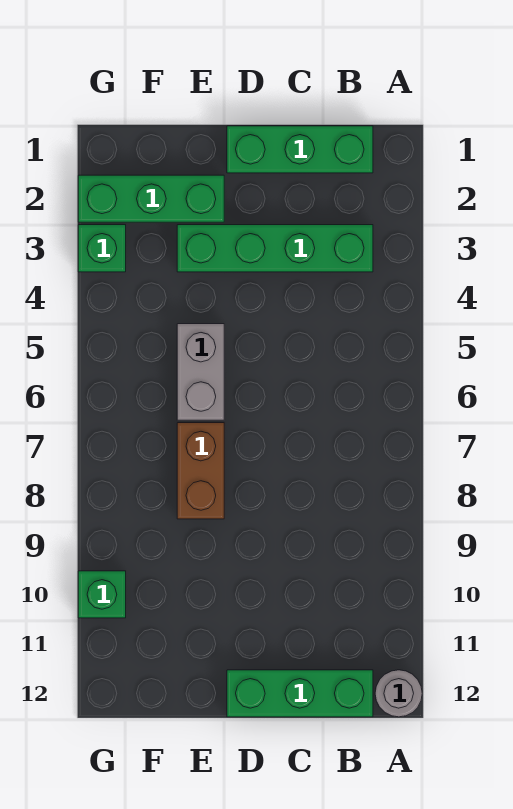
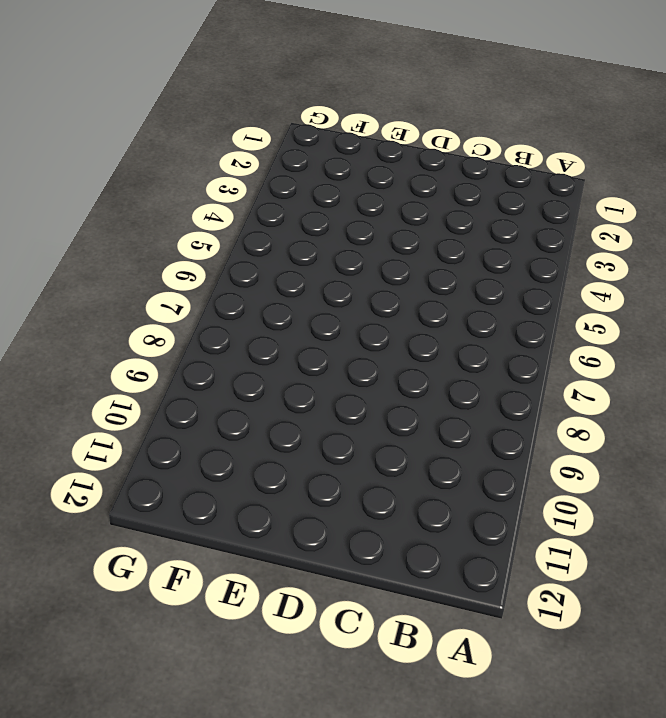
none -> grey 1x1 round brick [375,670,422,717]
none -> green 1x3 brick [227,126,373,173]

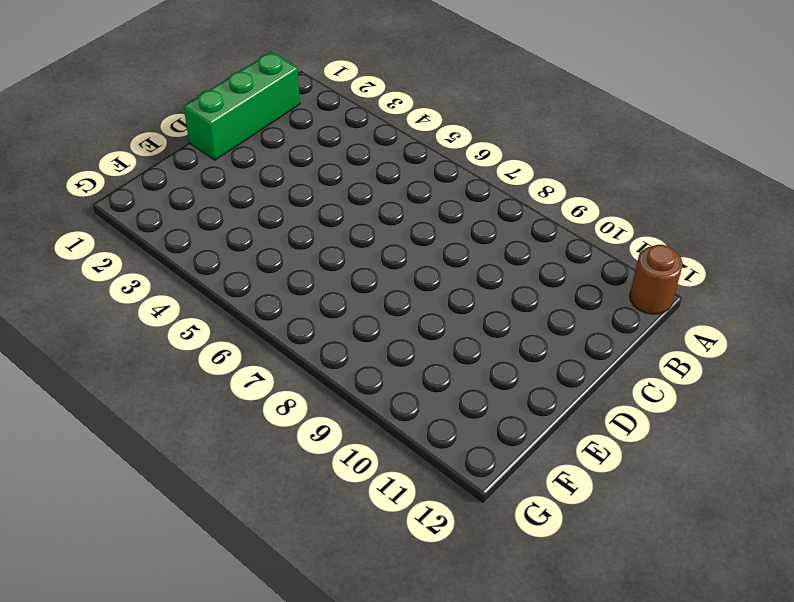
brown 1x1 round brick [630,245,683,314] -> grey 1x1 round brick [375,670,422,717]
none -> green 1x4 brick [177,225,373,272]
none -> green 1x3 brick [227,670,373,717]

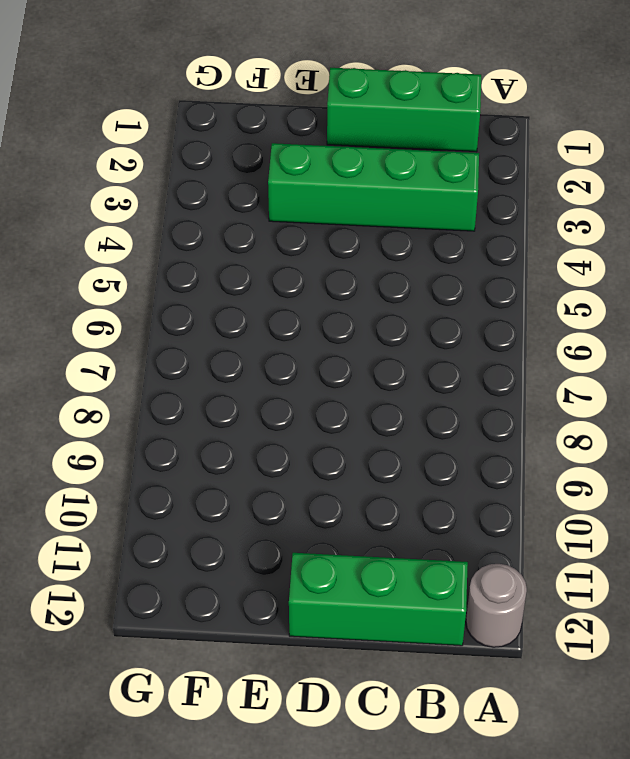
none -> green 1x3 brick [78,175,224,222]
none -> grey 1x2 brick [177,324,224,420]

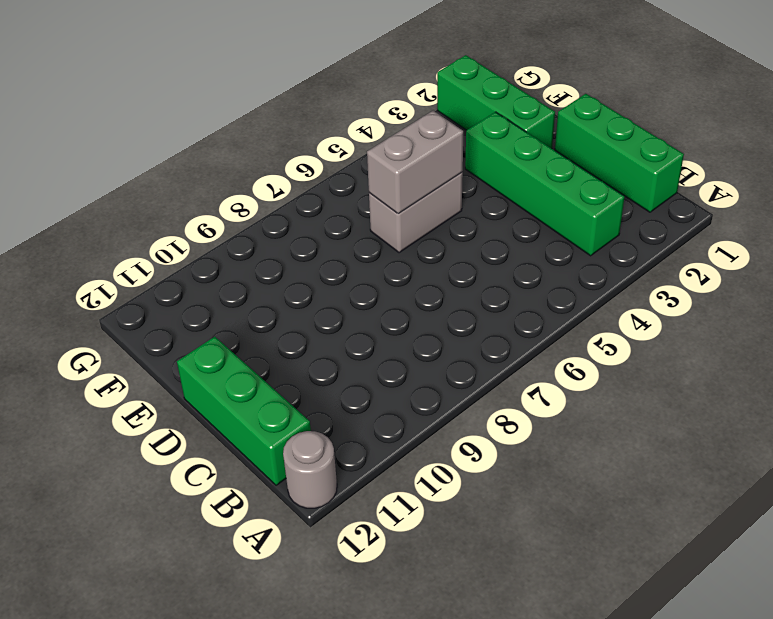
grey 1x2 brick [367,111,463,214] -> none
none -> brown 1x2 brick [177,423,224,519]
none -> green 1x1 brick [78,225,126,272]

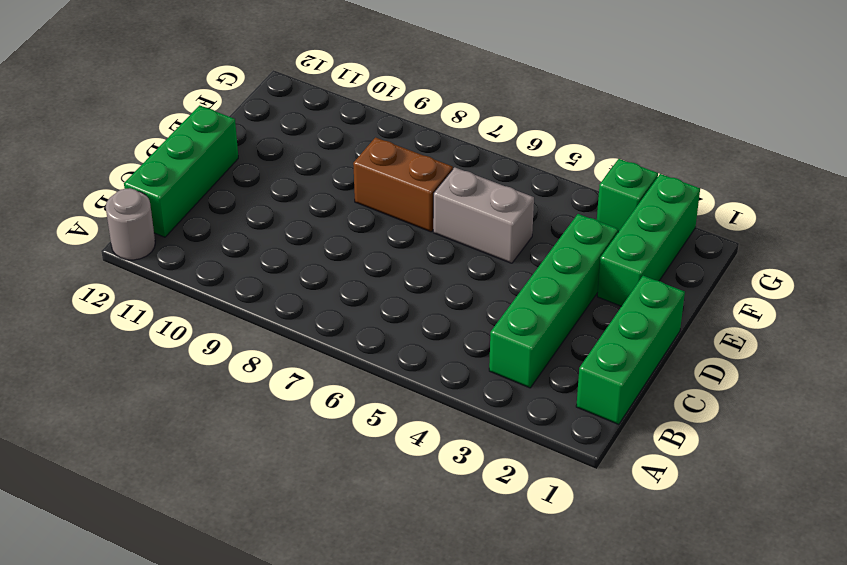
none -> green 1x1 brick [78,571,126,618]

